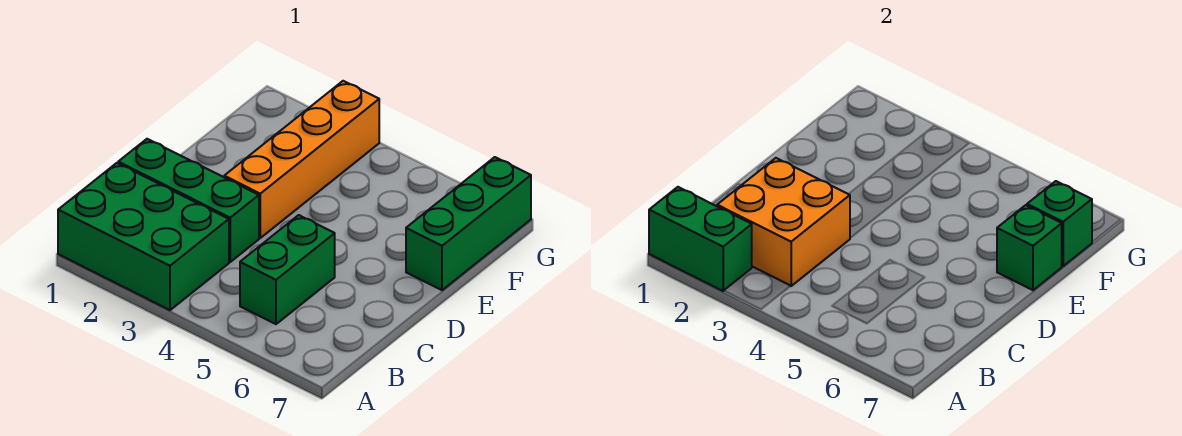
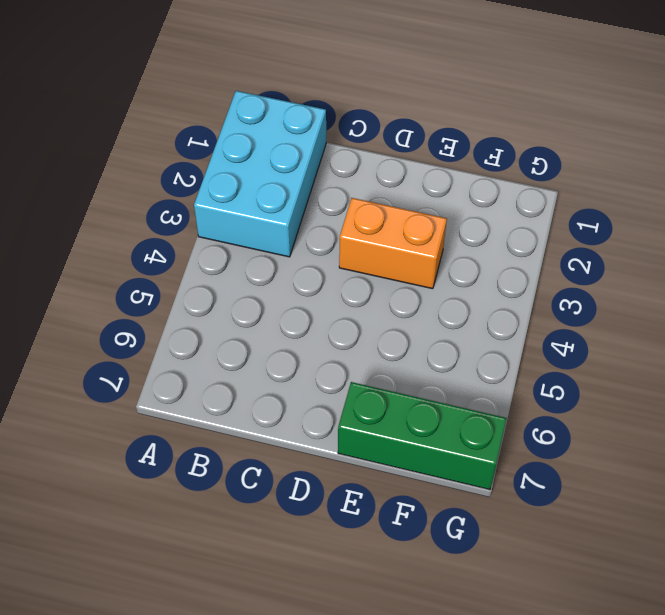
cyan 2x3 brick [194,91,326,257] -> green 2x3 brick [58,163,229,310]
orange 1x2 brick [339,198,447,289] -> orange 1x4 brick [224,81,379,238]
none -> green 1x2 brick [240,215,335,324]
none -> green 1x3 brick [118,139,259,262]

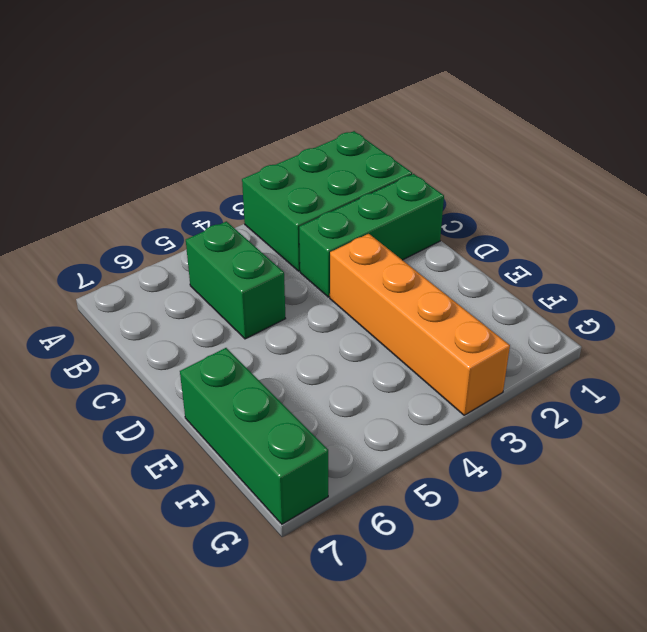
none -> green 1x2 brick [649,187,752,291]
none -> orange 2x2 brick [717,158,850,286]

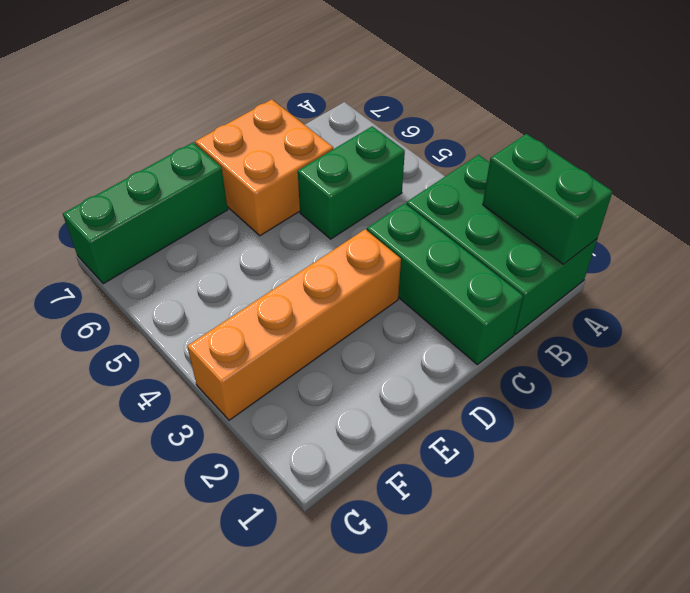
orange 2x2 brick [195,99,333,236] -> orange 2x2 brick moved to [717,158,850,286]
none -> green 1x1 brick [997,205,1062,290]
none -> green 1x1 brick [1027,181,1092,266]

